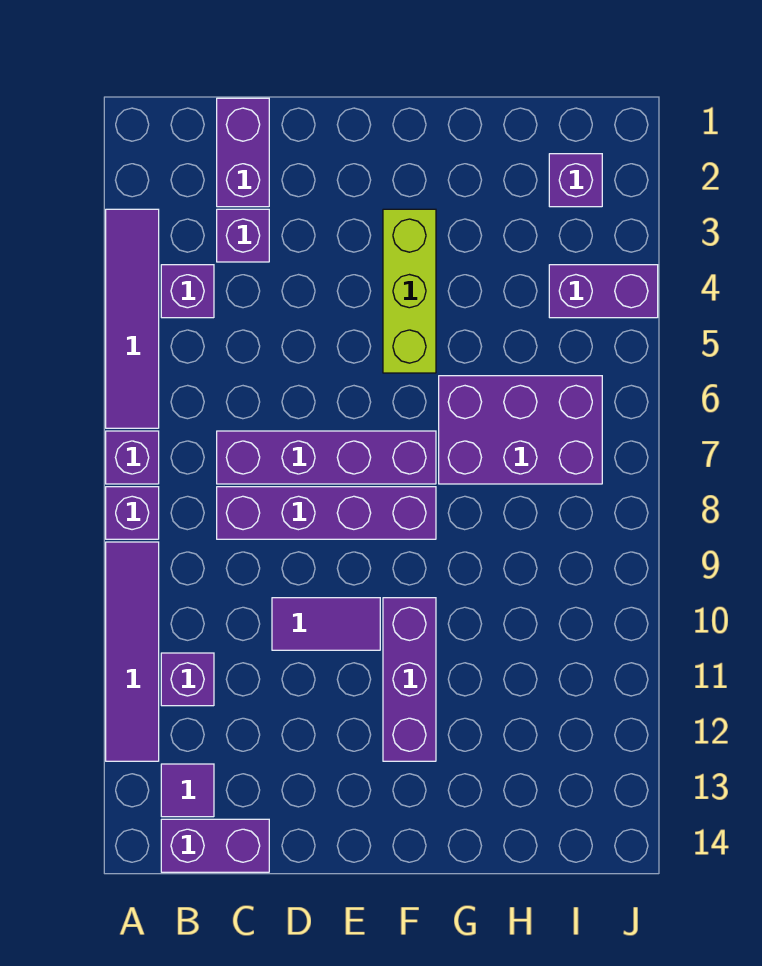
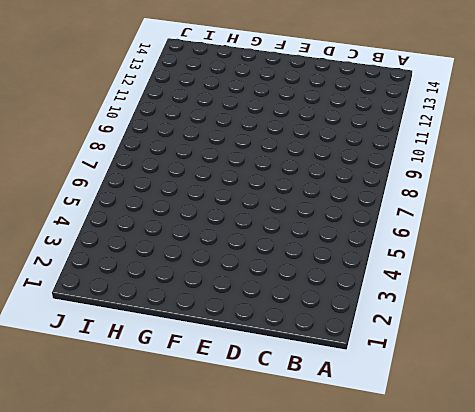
none -> purple 1x4 tile [106,209,159,428]
none -> purple 1x1 brick [106,431,159,484]
none -> purple 1x1 brick [106,487,159,539]

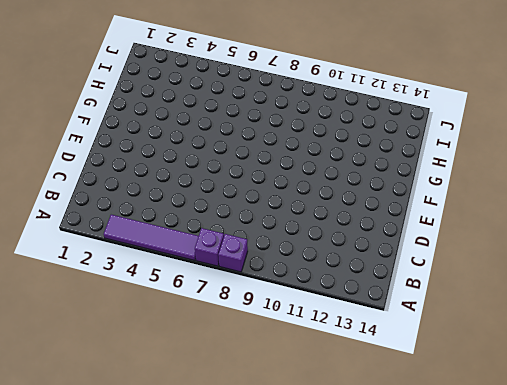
none -> purple 1x4 tile [106,542,159,761]
none -> purple 1x1 brick [161,265,214,318]
none -> purple 1x1 brick [161,653,214,706]

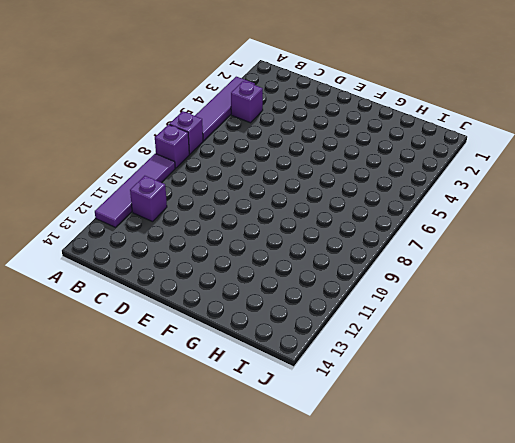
none -> purple 1x1 tile [161,764,214,817]
none -> purple 1x2 brick [161,819,269,872]
none -> purple 1x2 brick [217,98,269,207]

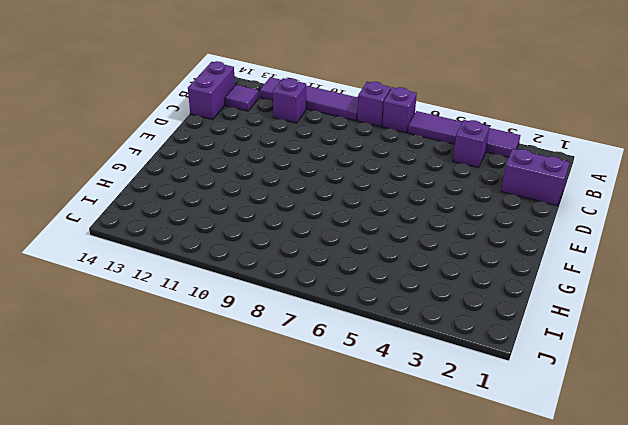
none -> purple 1x1 brick [217,209,269,262]
none -> purple 1x4 brick [217,431,436,484]
none -> purple 1x4 brick [217,487,436,539]

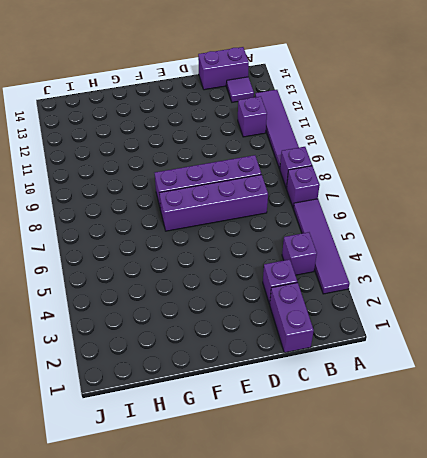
none -> purple 1x2 tile [272,598,380,650]
none -> lime 1x3 brick [383,209,436,373]
none -> purple 1x3 brick [383,598,436,761]

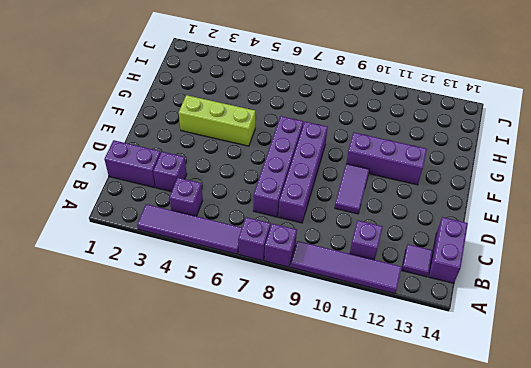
none -> purple 2x3 brick [439,376,602,484]
none -> purple 1x1 brick [549,154,602,207]
none -> purple 1x2 brick [549,265,658,318]

